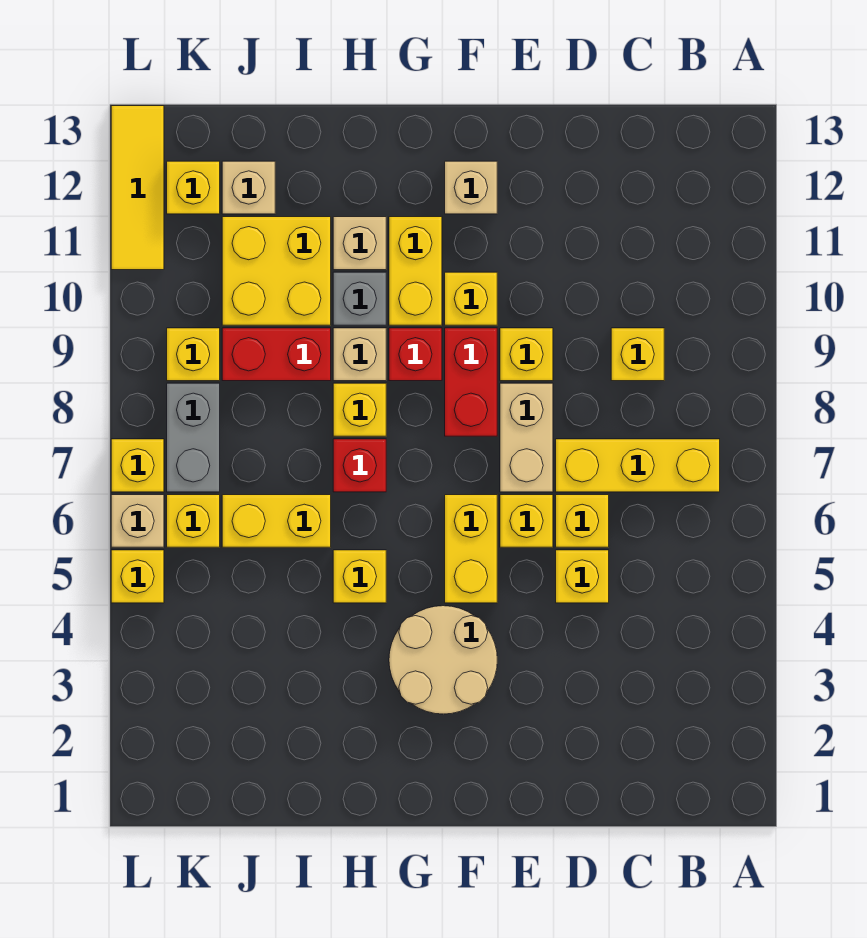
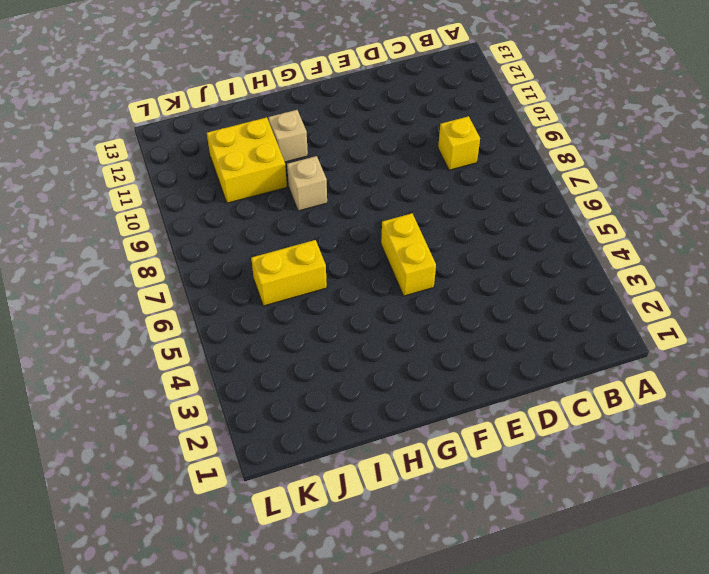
none -> yellow 1x3 brick [556,439,720,492]
none -> yellow 1x1 brick [556,550,609,603]
none -> yellow 1x1 brick [556,495,609,547]
none -> yellow 1x1 brick [500,495,553,547]

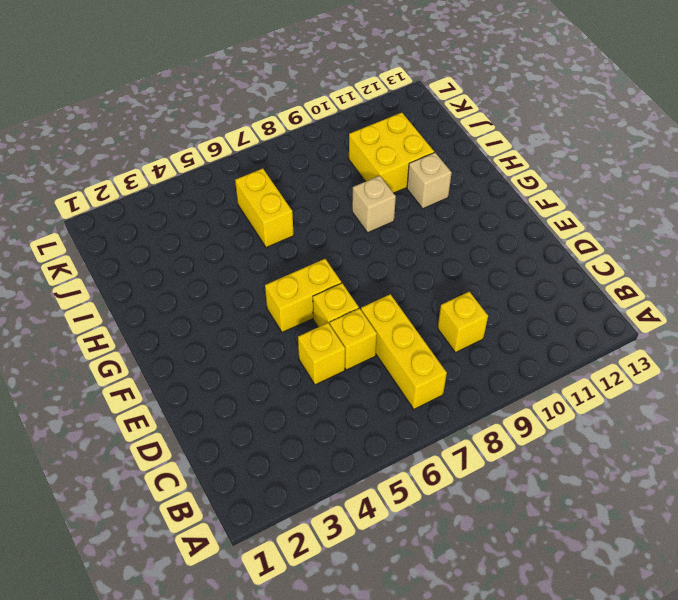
none -> tan 1x2 brick [500,383,553,492]
none -> yellow 1x1 brick [500,328,553,381]
none -> tan 2x2 round brick [389,606,497,714]
none -> red 1x2 brick [445,328,497,436]

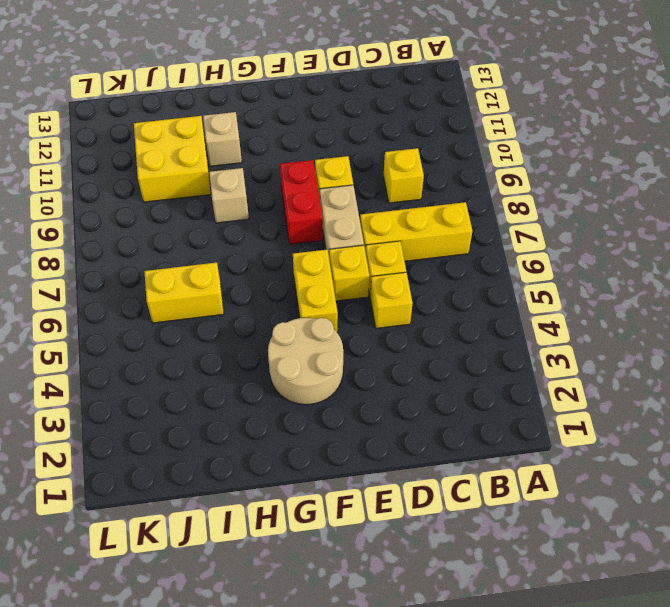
none -> yellow 1x1 brick [445,272,497,325]
none -> tan 1x1 brick [445,161,497,214]
none -> red 1x1 brick [389,328,442,381]
none -> yellow 1x2 brick [389,217,442,325]

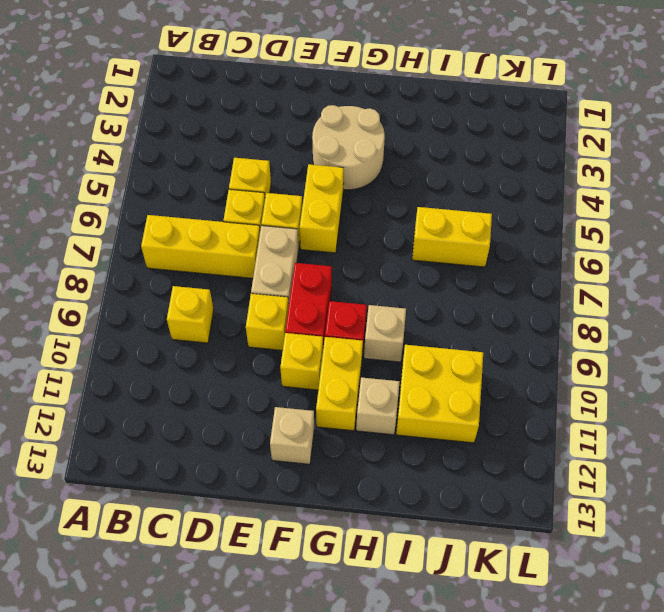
none -> yellow 1x1 brick [333,550,386,603]
none -> red 1x1 brick [333,439,386,492]
none -> yellow 1x1 brick [333,383,386,436]
none -> grey 1x1 brick [333,272,386,325]

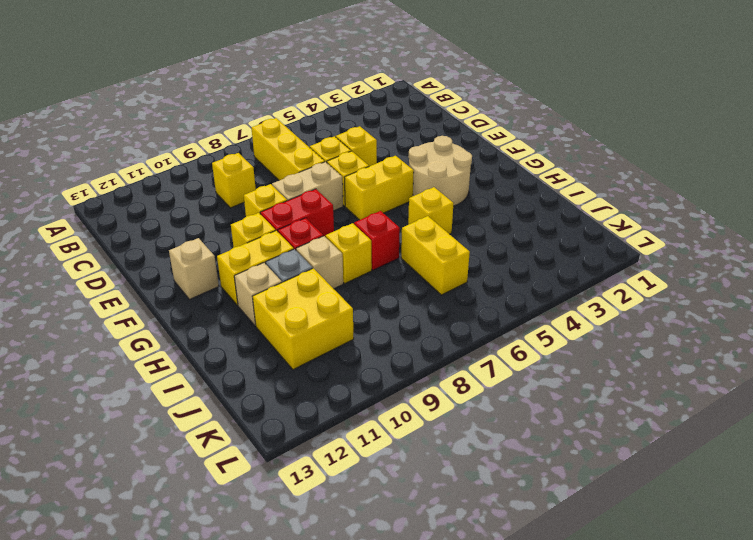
none -> red 1x2 brick [222,328,331,381]
none -> tan 1x1 brick [222,161,275,214]
none -> yellow 1x1 brick [167,495,220,547]
none -> grey 1x2 brick [167,383,220,492]

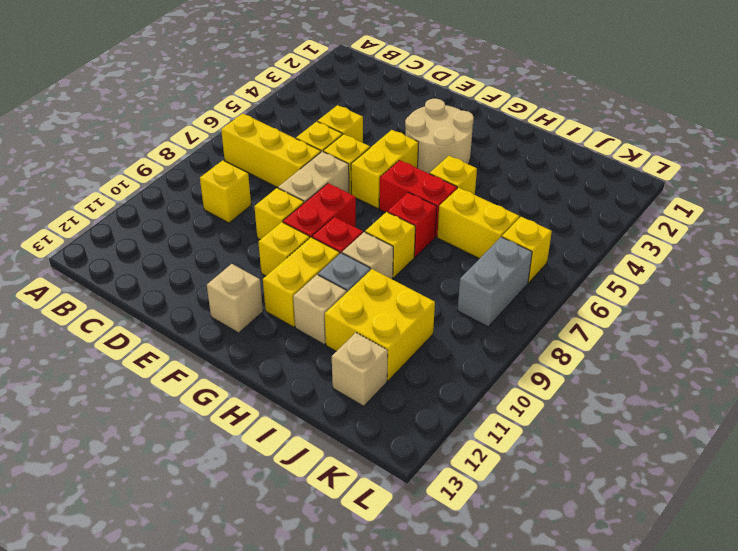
red 1x2 brick [379,160,457,237] -> red 1x2 brick moved to [222,328,331,381]
none -> yellow 1x1 brick [167,328,220,381]
none -> yellow 1x1 brick [167,161,220,214]
none -> yellow 1x1 brick [111,550,164,603]
none -> tan 1x1 brick [111,495,164,547]

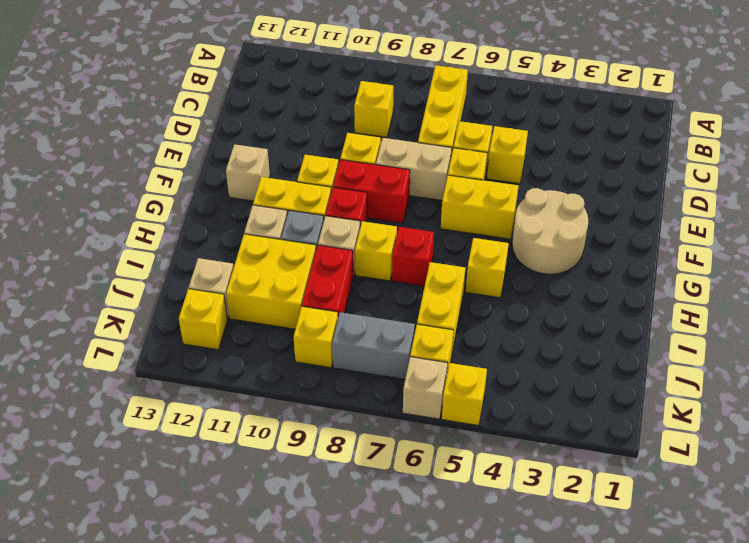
none -> yellow 1x1 brick [111,439,164,492]
none -> yellow 1x3 tile [111,106,164,270]

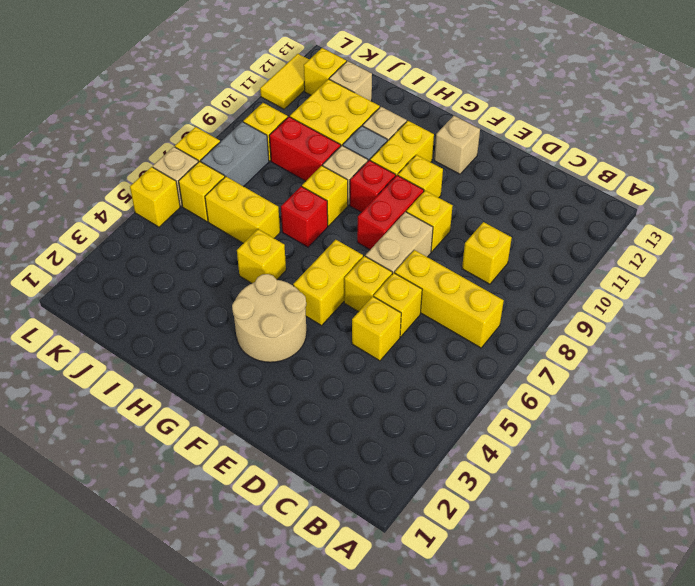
yellow 1x2 tile [260,54,309,109] -> yellow 1x3 tile [111,106,164,270]

